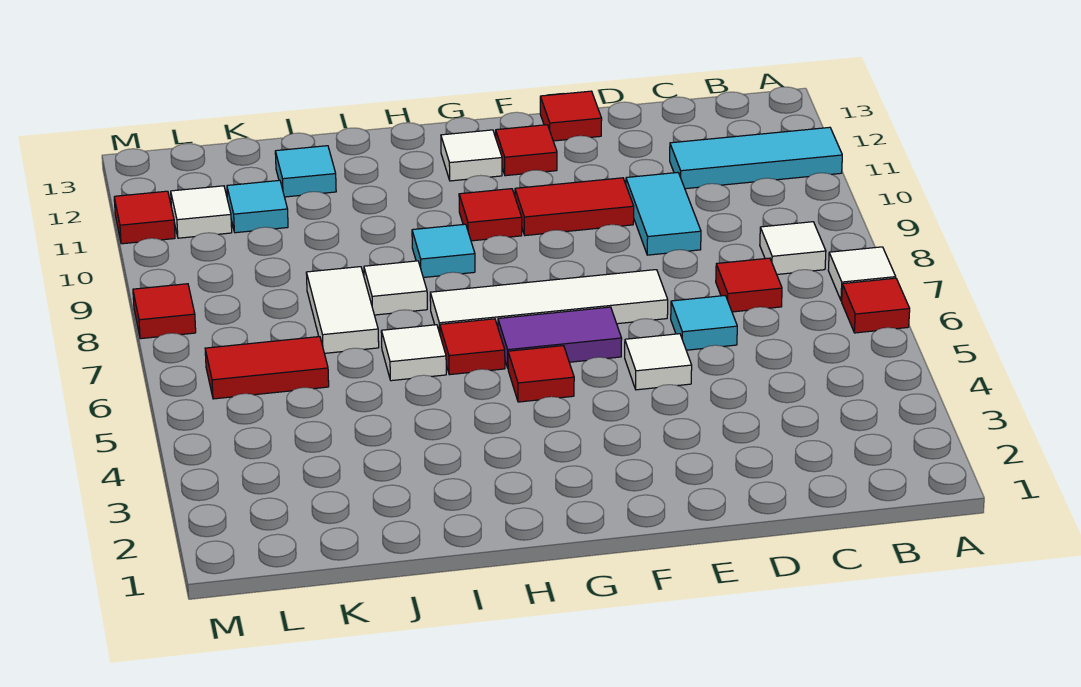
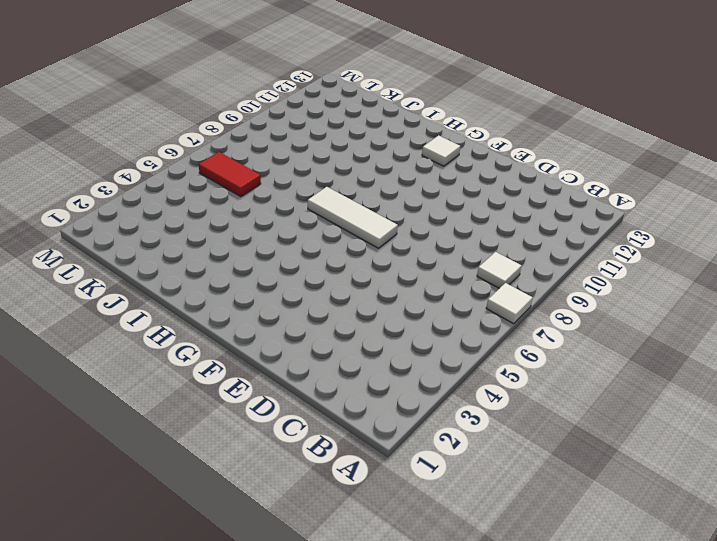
white 1x3 tile [308,187,398,248] -> white 1x4 tile [430,270,668,333]
none -> red 1x1 tile [842,278,910,333]
none -> cyan 1x3 tile [670,127,842,189]
none -> red 1x1 tile [716,258,782,312]

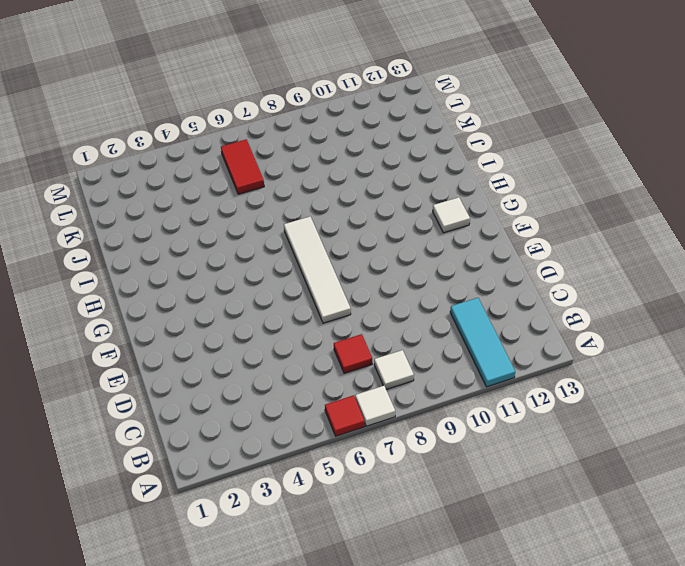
none -> cyan 1x1 tile [671,296,737,350]
none -> cyan 1x2 tile [626,173,701,255]
none -> white 1x1 tile [625,334,692,390]

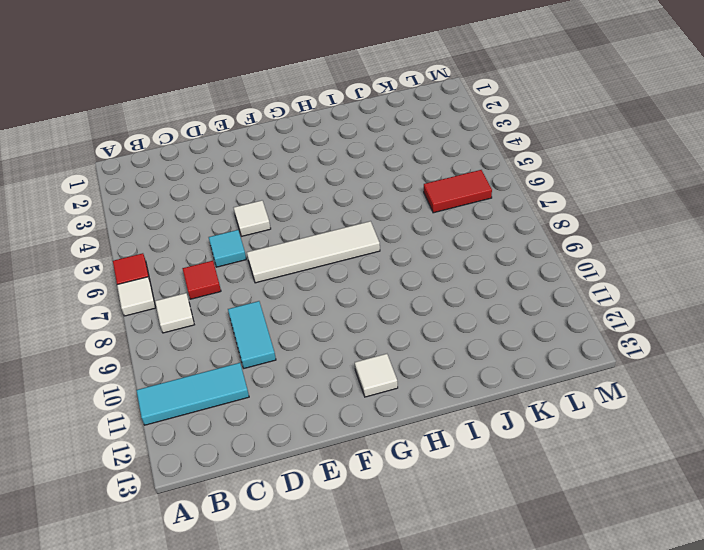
none -> red 1x2 tile [515,178,634,236]
none -> red 1x1 tile [540,91,602,141]
none -> purple 1x2 tile [498,307,622,368]

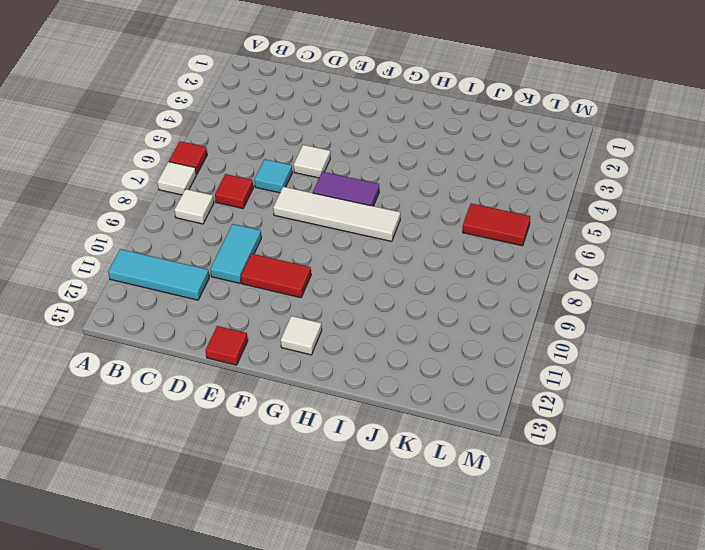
none -> red 1x1 tile [496,125,557,176]
none -> red 1x1 tile [508,346,574,402]
none -> red 1x1 tile [459,189,522,241]

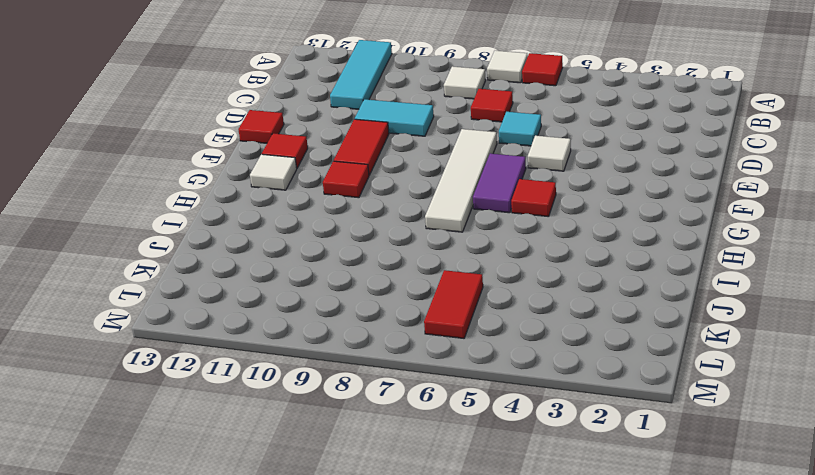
none -> red 1x1 tile [440,319,505,375]
none -> cyan 1x1 tile [412,224,475,278]
none -> white 1x1 tile [381,325,446,381]

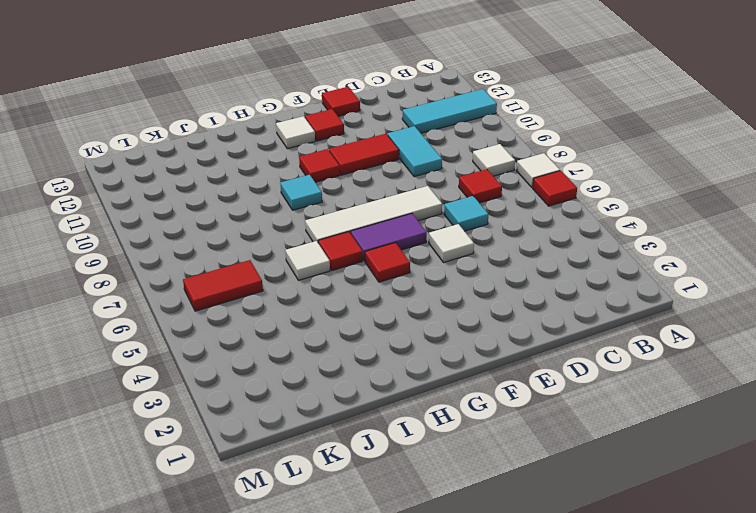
none -> white 1x1 tile [364,261,427,315]
none -> white 1x2 tile [306,267,379,353]
none -> cyan 1x1 tile [275,146,336,197]

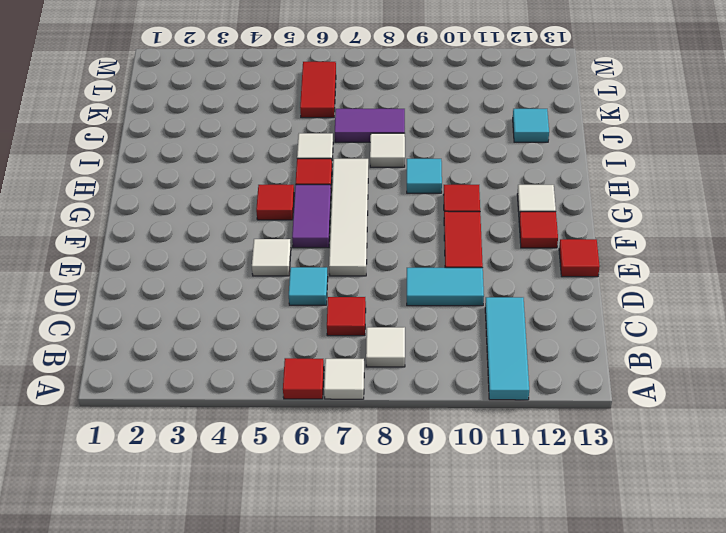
purple 1x2 tile [335,109,405,142] -> white 1x2 tile [306,267,379,353]
none -> cyan 1x1 tile [227,180,288,233]
none -> white 1x1 tile [171,186,232,238]
none -> red 1x1 tile [133,284,196,339]

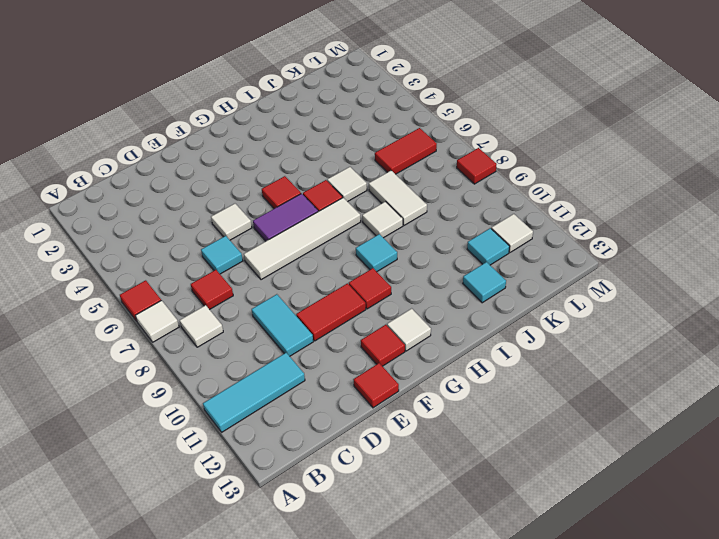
none -> red 1x1 tile [114,191,175,244]

